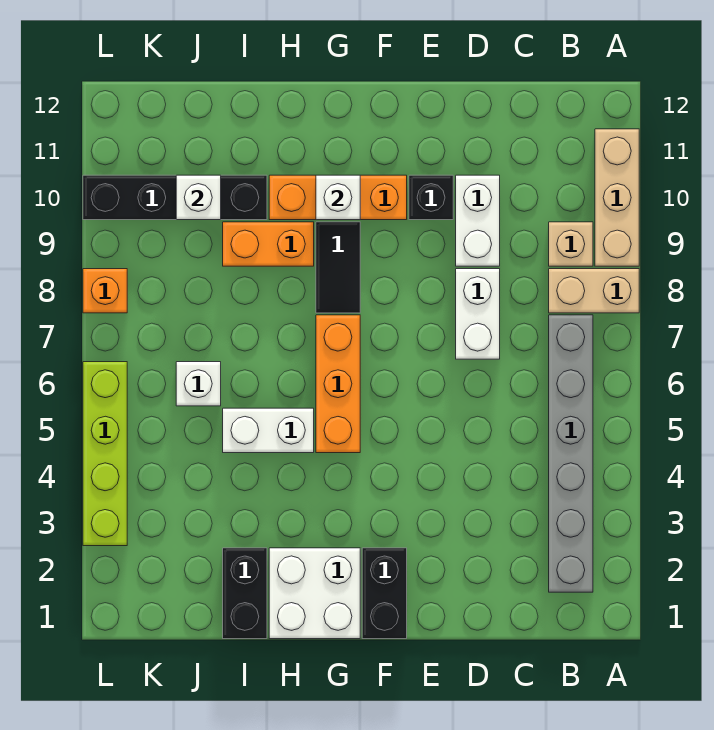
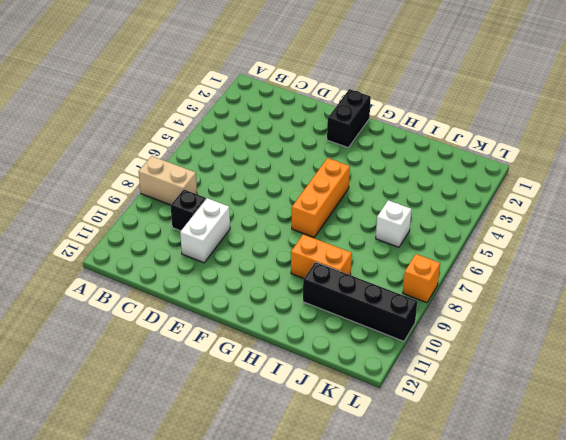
black 1x1 brick [171,189,206,231] -> black 1x1 brick moved to [409,175,453,220]
none -> tan 1x3 brick [595,129,639,266]
none -> grey 1x6 brick [549,315,593,592]
none -> tan 1x1 brick [549,222,593,266]

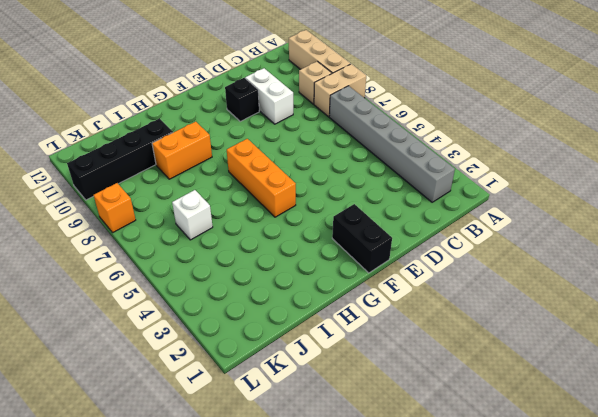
none -> white 1x2 brick [456,269,500,359]
none -> orange 1x3 brick [269,175,407,220]
none -> white 2x2 brick [269,548,360,639]

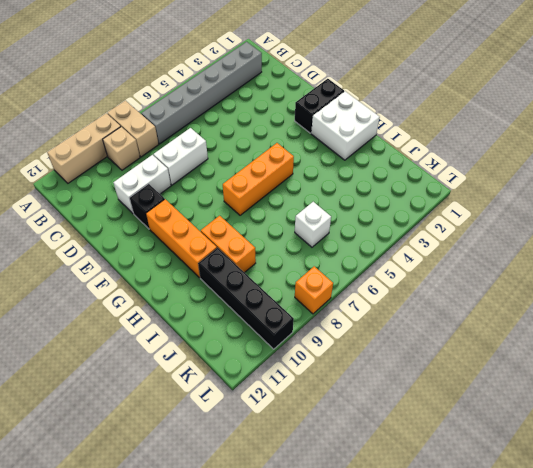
none -> black 1x2 tile [316,222,360,313]
none -> white 1x2 brick [223,408,314,453]
none -> black 1x2 brick [223,548,267,639]

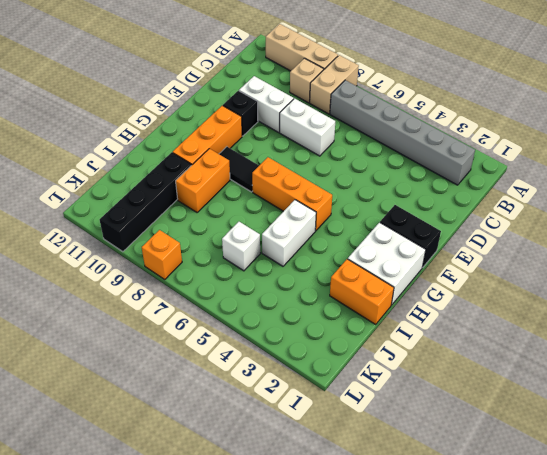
orange 1x2 brick [330,259,394,324] -> black 1x2 brick [223,548,267,639]
none -> lime 1x4 brick [83,362,127,546]
none -> white 1x1 brick [316,175,360,220]
none -> white 1x1 brick [176,175,221,220]

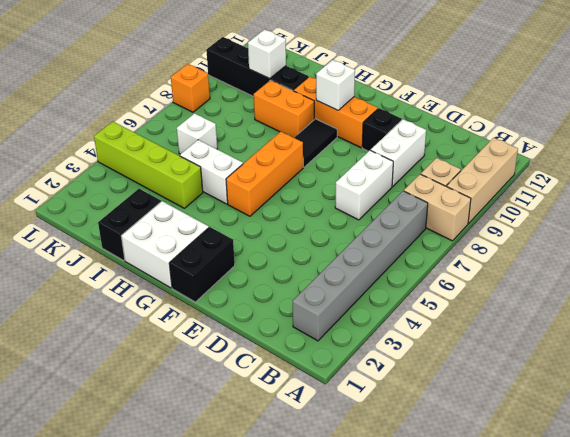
lime 1x4 brick [94,122,203,208] -> lime 1x4 brick turned to [83,362,127,546]

